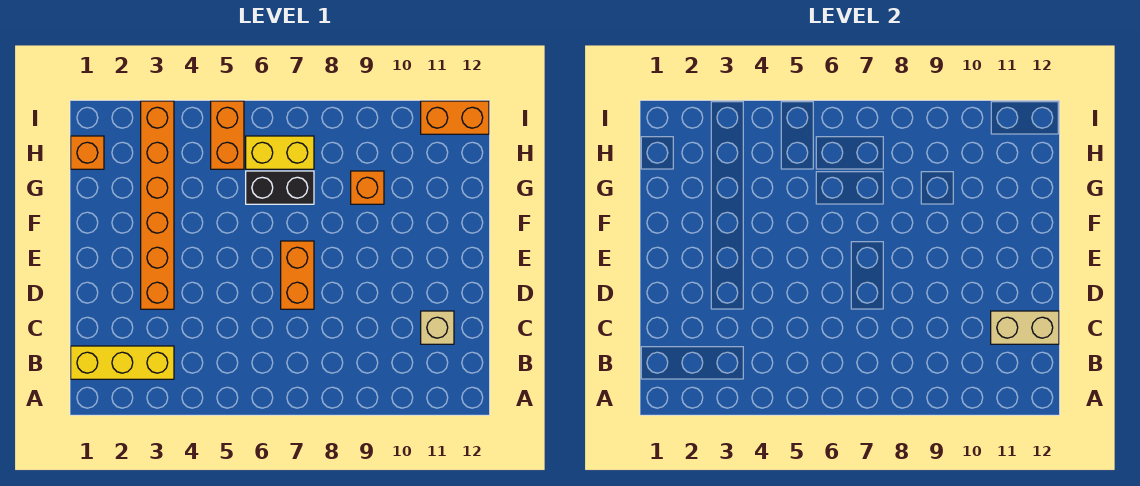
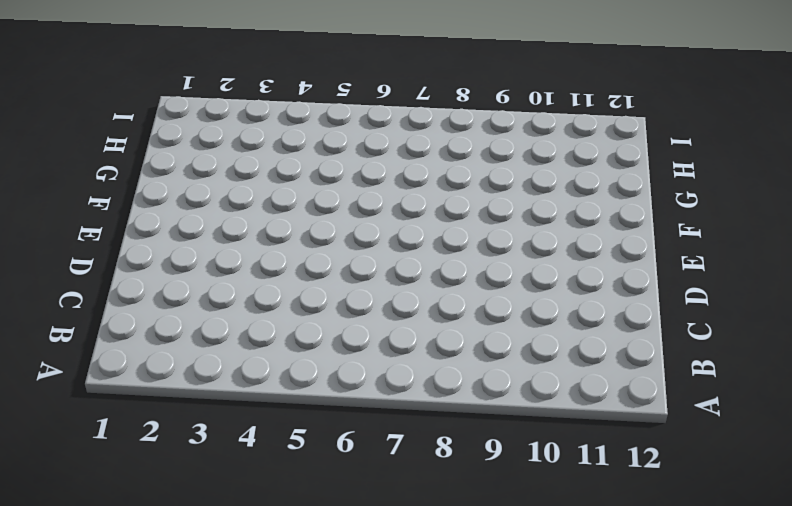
none -> yellow 1x3 brick [71,346,174,379]
none -> tan 1x1 brick [421,311,454,344]

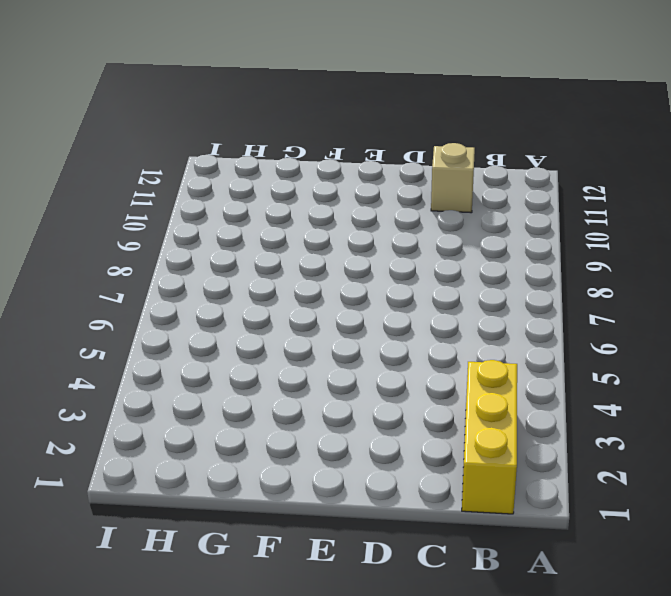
none -> orange 1x6 brick [141,101,174,309]
none -> orange 1x2 brick [281,241,314,309]

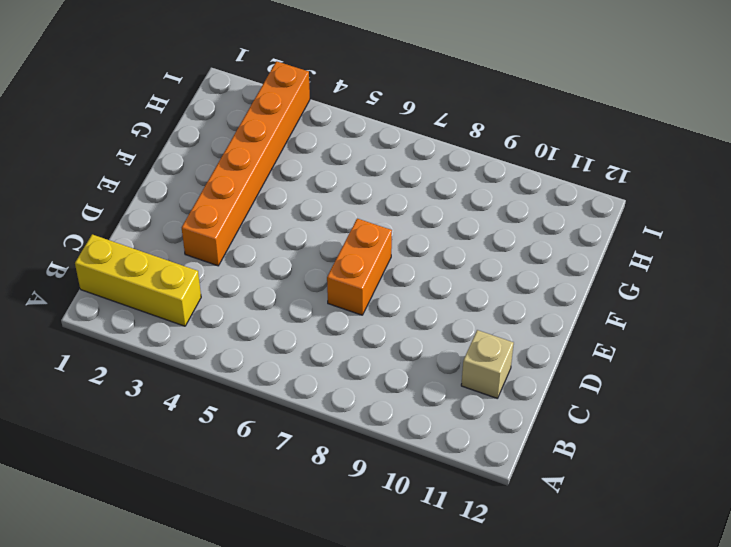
none -> black 1x2 brick [246,171,314,204]
none -> orange 1x1 brick [351,171,384,204]

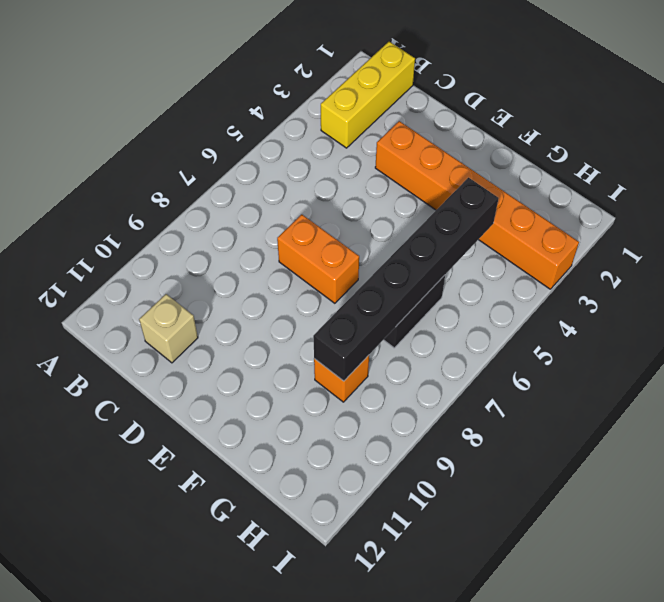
black 1x6 brick [313,178,499,381] -> none
none -> orange 1x1 brick [71,136,104,169]
none -> orange 1x2 brick [211,101,244,169]

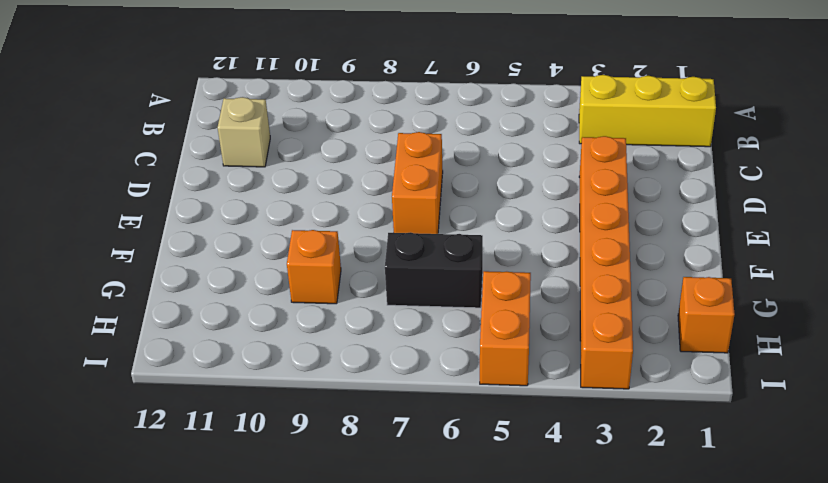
none -> yellow 1x2 brick [246,136,314,169]
none -> orange 1x2 brick [421,101,489,134]

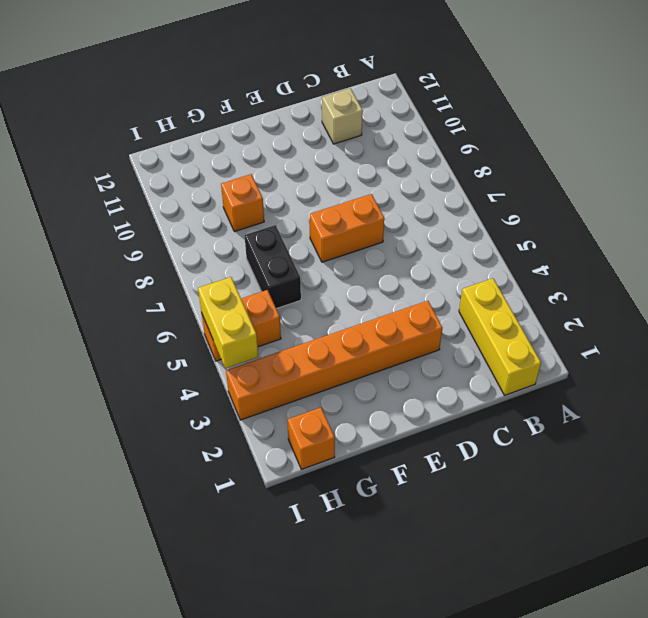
yellow 1x2 brick [198,277,258,368] -> yellow 1x2 brick moved to [246,136,314,169]
none -> orange 1x2 brick [421,101,489,134]
none -> tan 1x2 brick [991,311,1059,344]

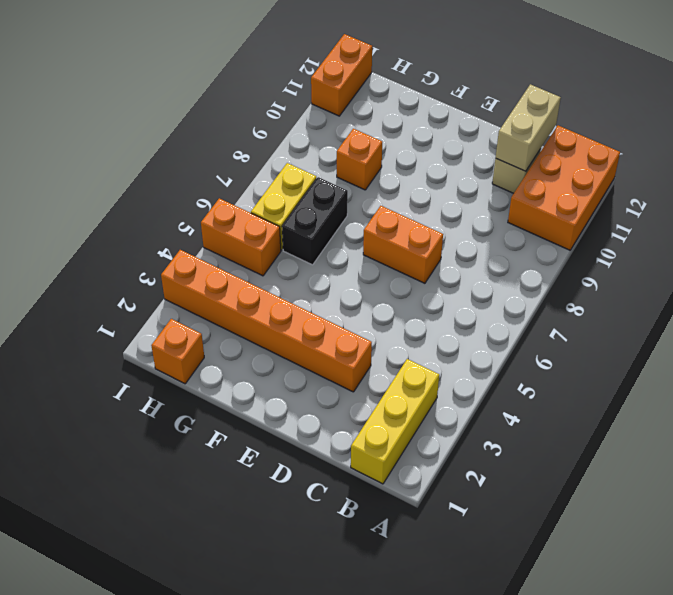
orange 2x3 brick [508,126,620,250] -> none

